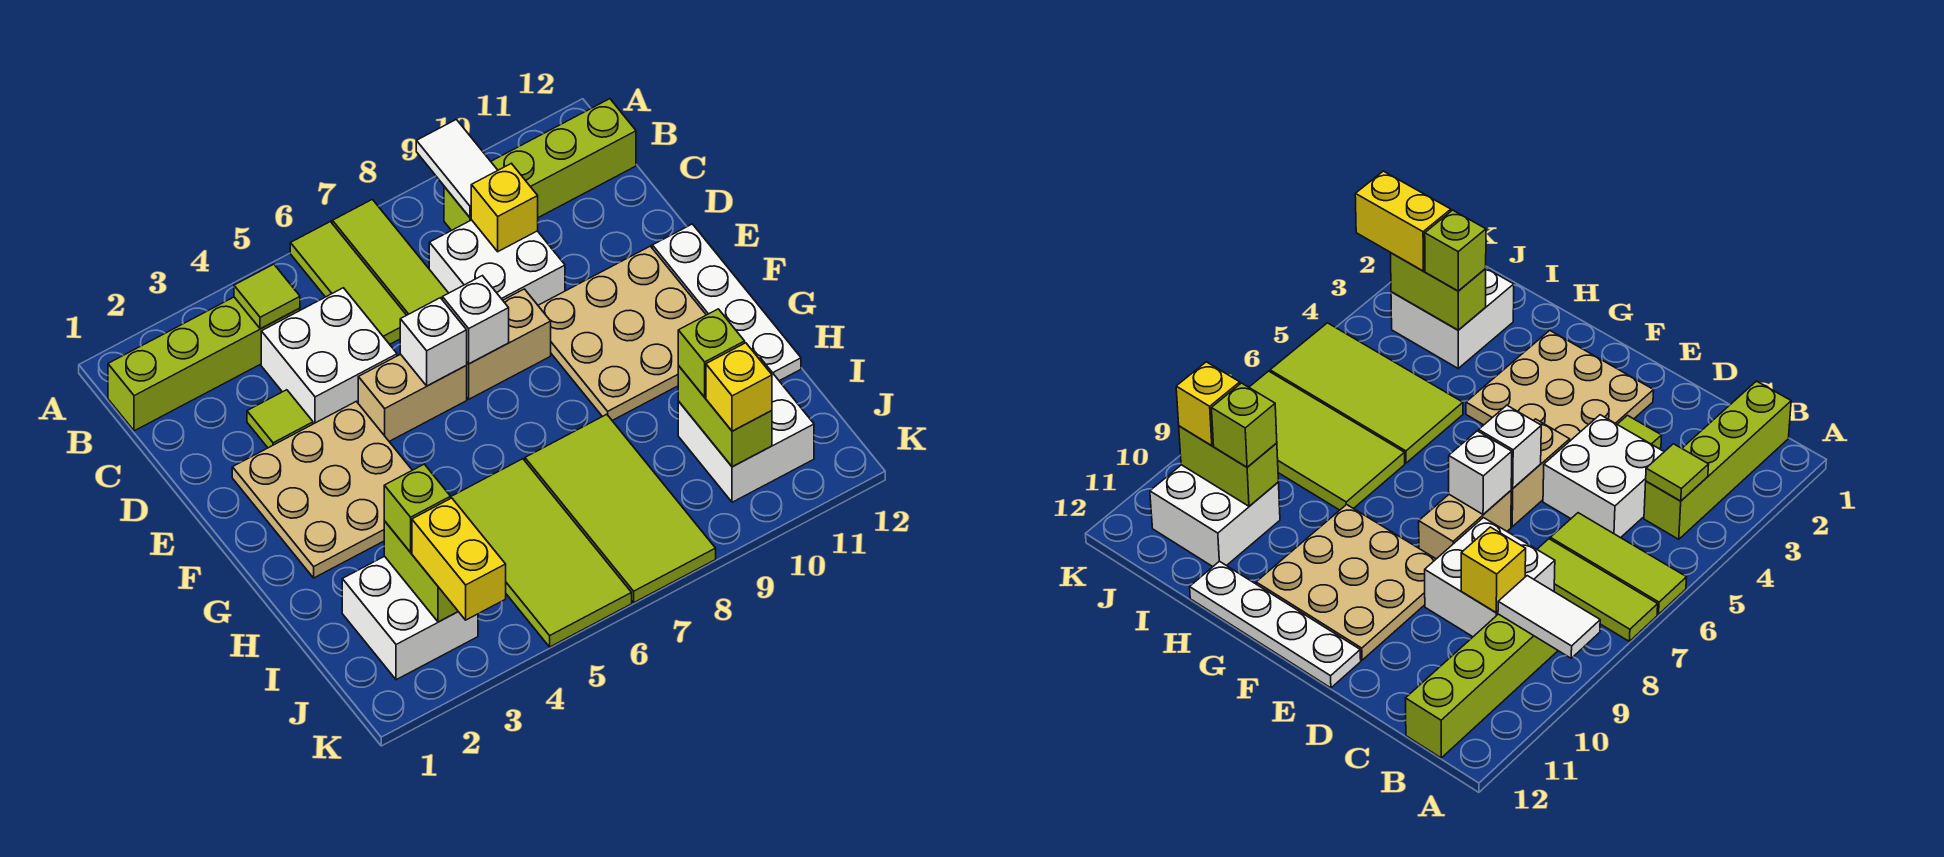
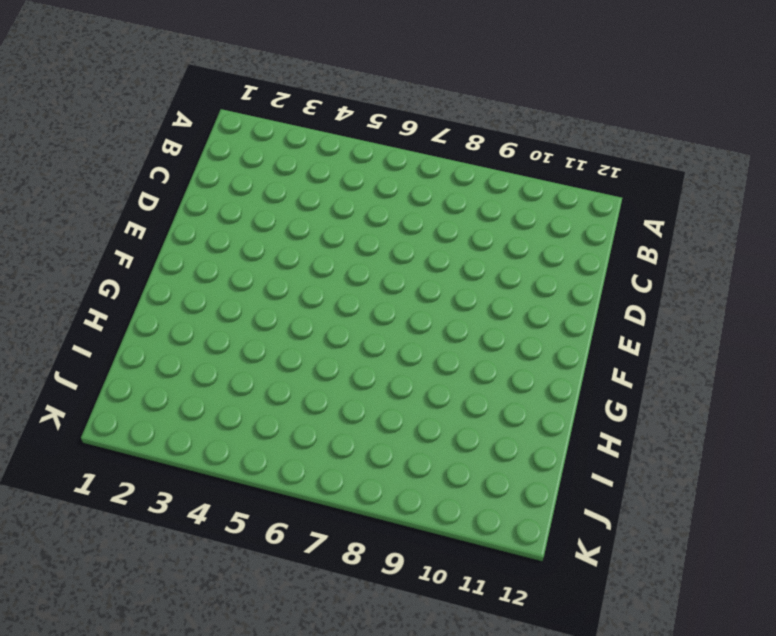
none -> lime 1x3 tile [290,222,407,344]
none -> lime 1x3 tile [332,199,448,315]
none -> lime 1x4 brick [108,297,300,431]

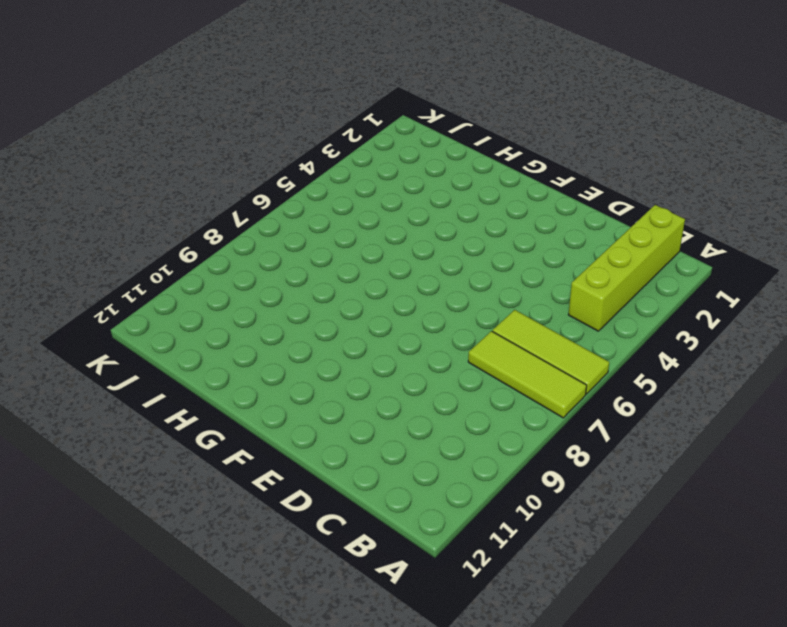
none -> lime 1x4 brick [444,99,636,231]
none -> white 2x2 brick [261,288,397,424]
none -> white 2x2 brick [429,220,565,305]

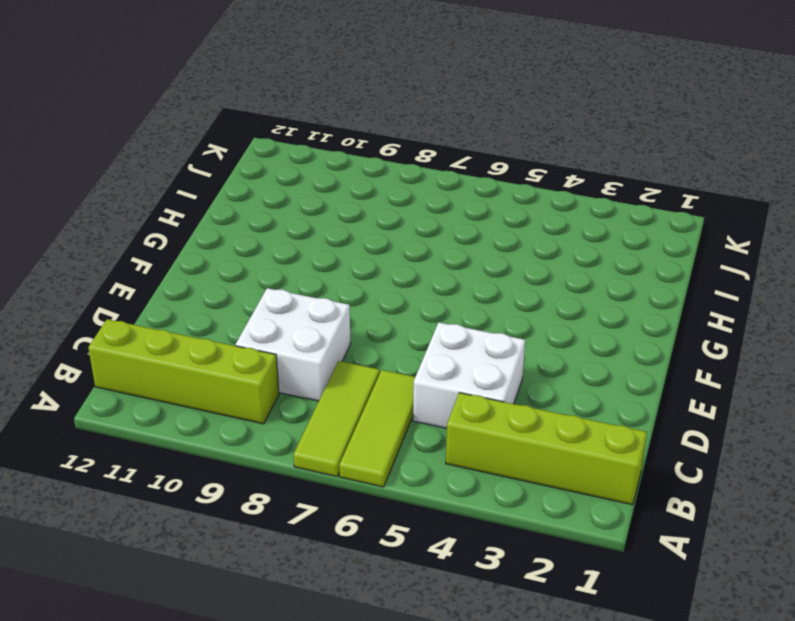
none -> lime 1x1 tile [247,390,313,448]
none -> tan 3x3 plate [232,401,412,578]
none -> tan 1x2 brick [358,354,467,441]

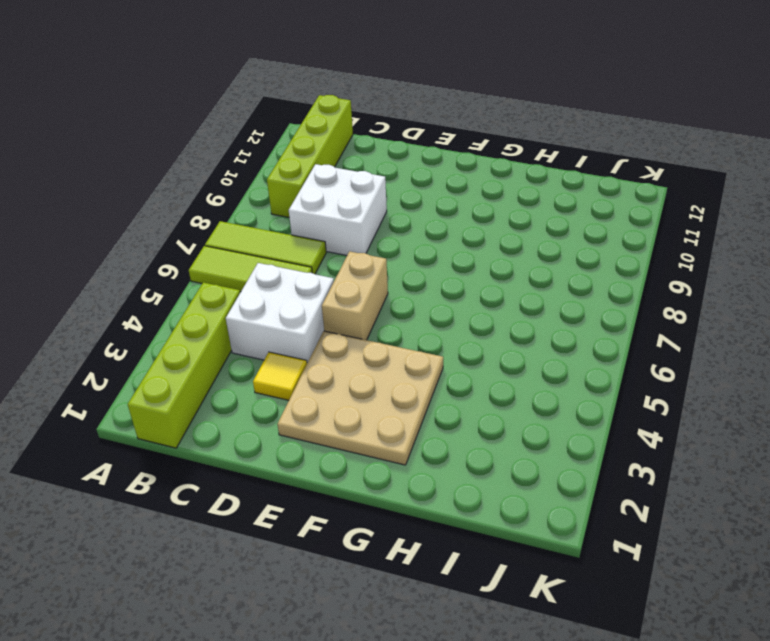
yellow 1x1 tile [253,352,307,400] -> lime 1x1 tile [247,390,313,448]
none -> tan 1x2 brick [466,289,551,399]
none -> tan 3x3 plate [538,246,706,420]
none -> white 1x4 plate [652,224,801,381]

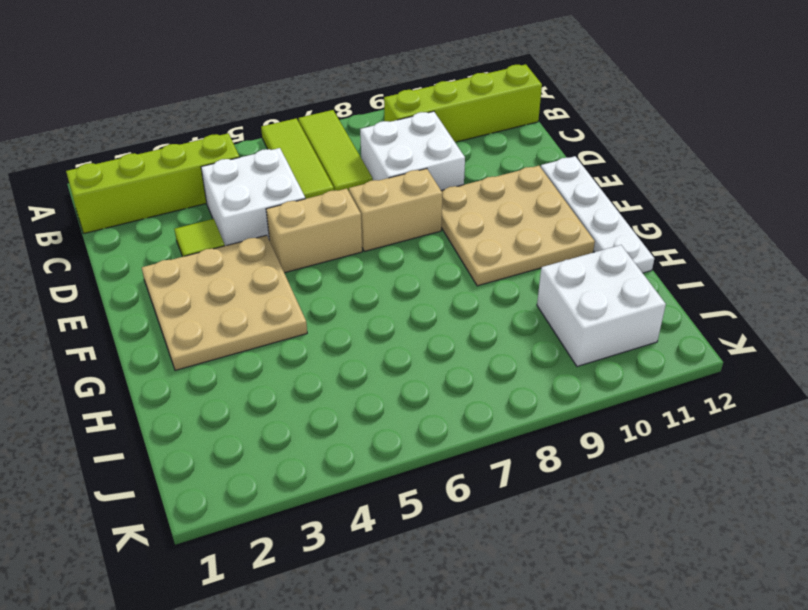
none -> lime 2x4 tile [451,459,632,647]
none -> lime 2x4 tile [525,414,716,602]
none -> white 2x2 brick [342,556,478,680]

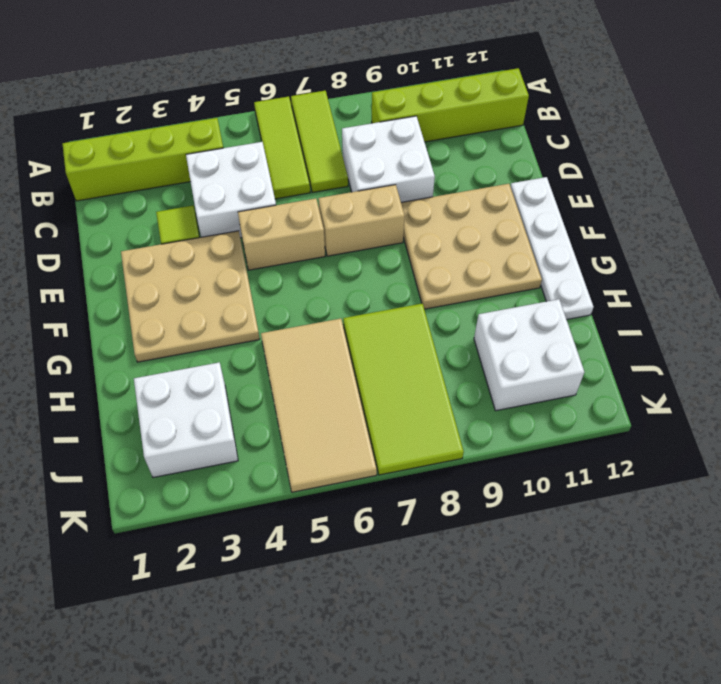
tan 2x4 tile [261,319,377,492] -> lime 2x4 tile [451,459,632,647]
none -> white 1x2 tile [416,119,498,218]
none -> lime 1x1 tile [234,264,300,329]
none -> yellow 1x1 brick [471,163,538,252]

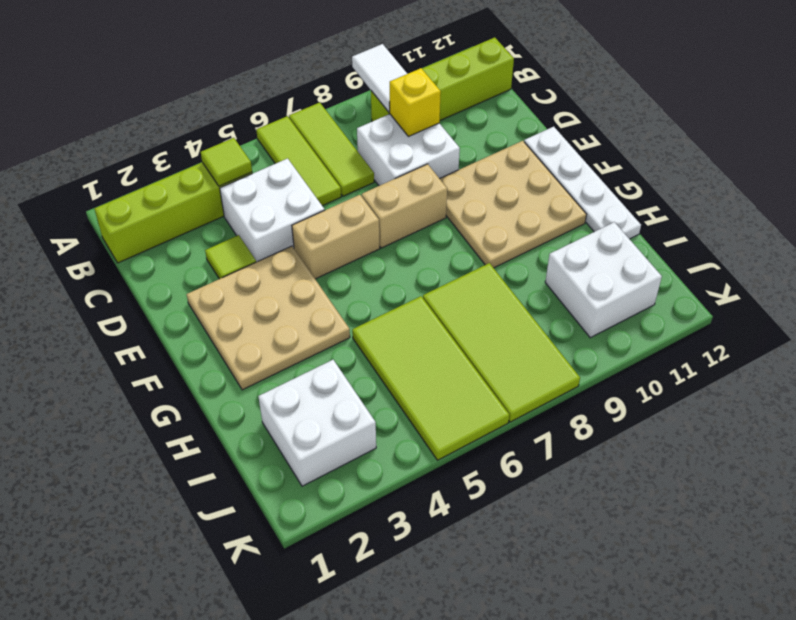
none -> white 1x1 brick [400,298,467,386]
none -> white 1x1 brick [442,276,509,364]
none -> lime 1x2 brick [384,521,458,622]

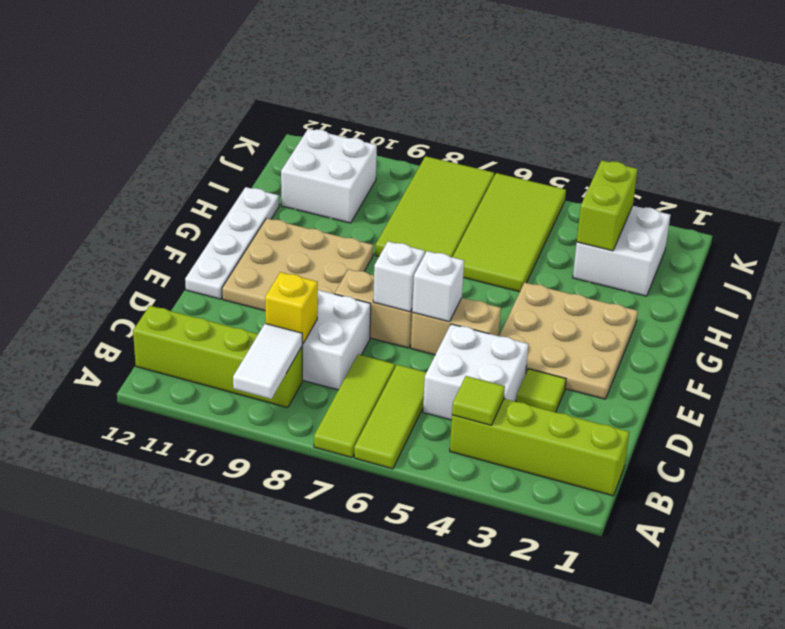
none -> lime 1x2 brick [678,366,772,467]
none -> lime 1x1 brick [384,464,451,552]
none -> lime 1x1 brick [678,309,745,397]

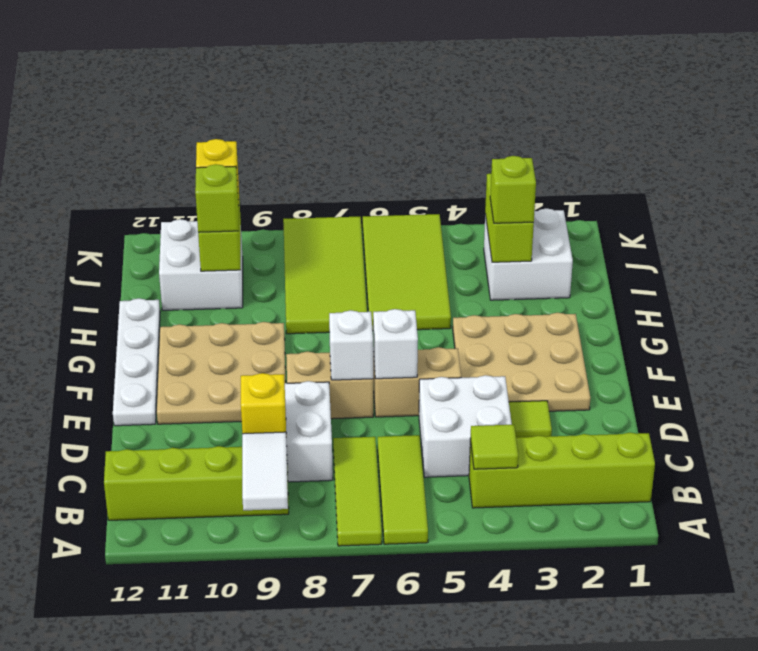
none -> yellow 1x2 brick [412,498,506,620]

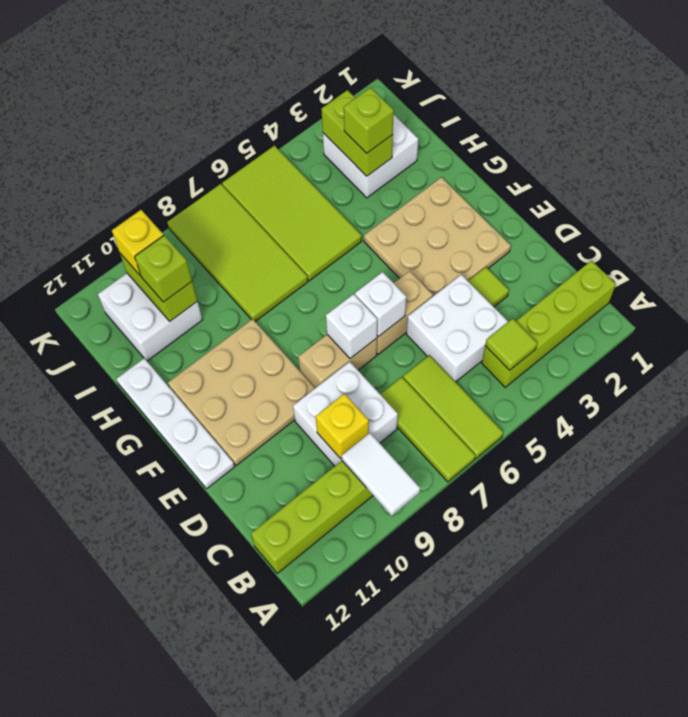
none -> yellow 1x2 brick [412,498,506,620]

